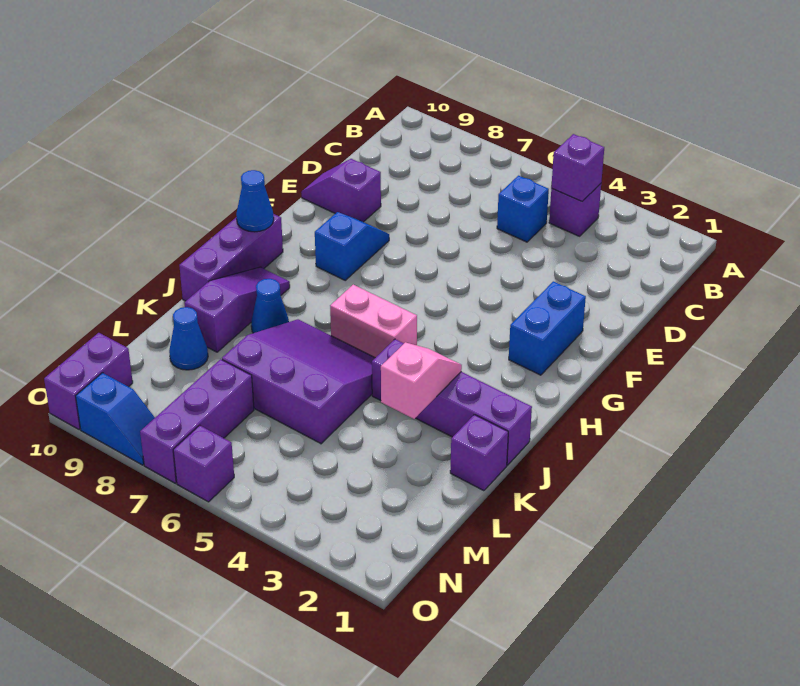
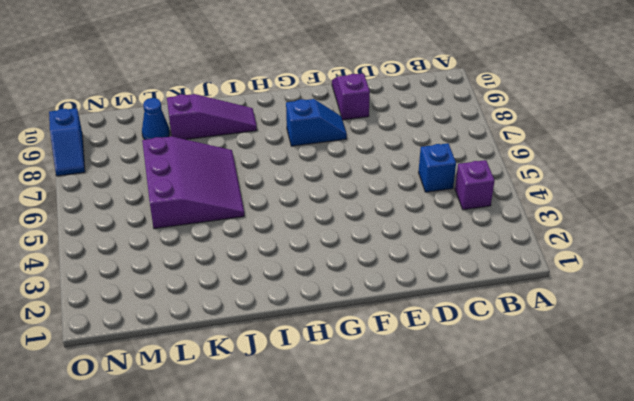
none -> blue 1x2 brick [509,281,586,375]
none -> purple 1x3 brick [179,214,283,301]
none -> pink 1x2 brick [330,285,417,358]

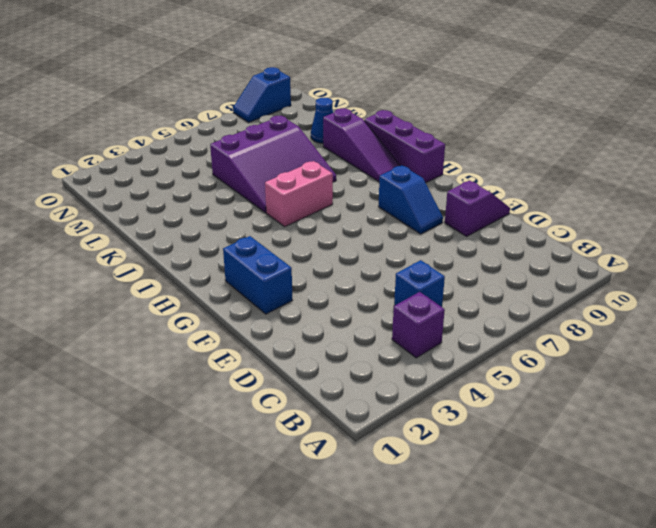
none -> purple 1x4 brick [372,339,532,465]
none -> blue 1x1 cone [251,279,289,333]
none -> purple 1x1 brick [450,415,508,491]

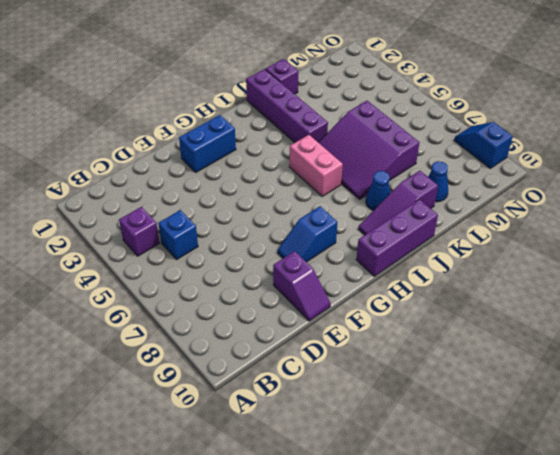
none -> purple 1x3 brick [140,359,254,483]
none -> purple 1x2 brick [44,333,133,429]
none -> purple 1x1 brick [173,425,234,502]

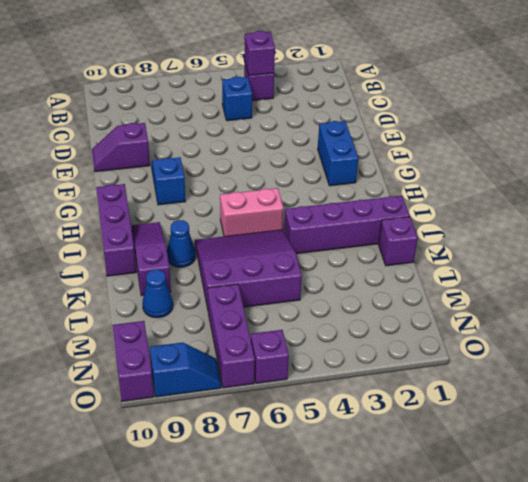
none -> blue 1x1 cone [236,170,274,232]
none -> pink 1x2 slope [381,342,462,419]

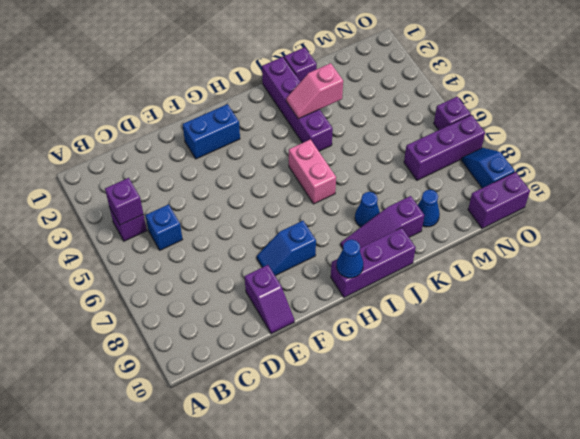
none -> purple 3x3 slope [222,319,375,444]

